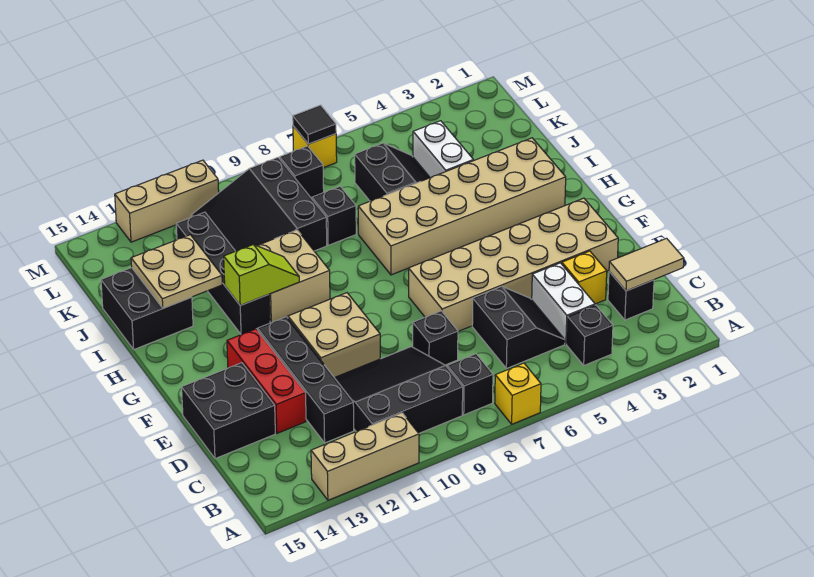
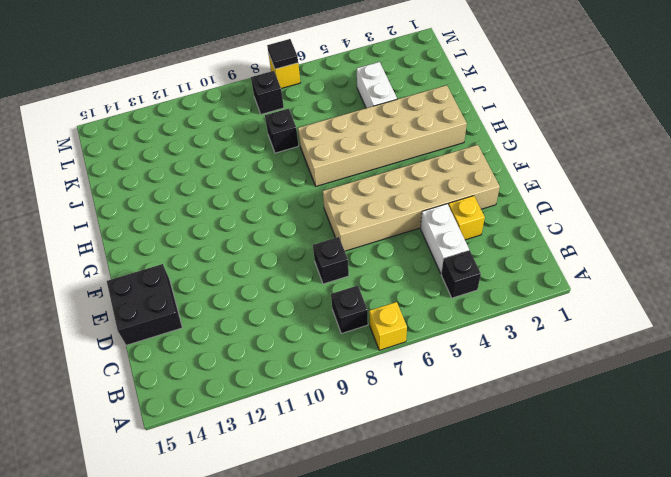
none -> tan 1x3 brick [311,413,419,500]
none -> black 3x3 slope [335,347,463,433]
none -> black 1x1 brick [608,272,654,320]
none -> black 2x2 slope [472,287,565,369]

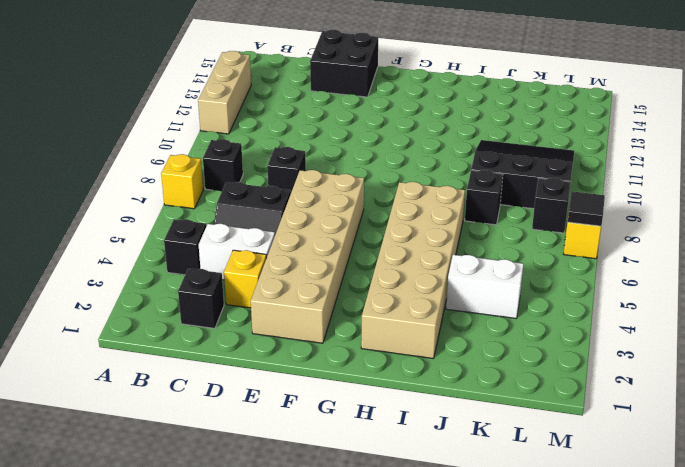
none -> black 3x3 slope [335,347,463,433]
none -> black 1x4 brick [258,317,354,443]
none -> red 1x3 brick [227,329,306,433]
none -> tan 2x2 brick [288,293,380,378]

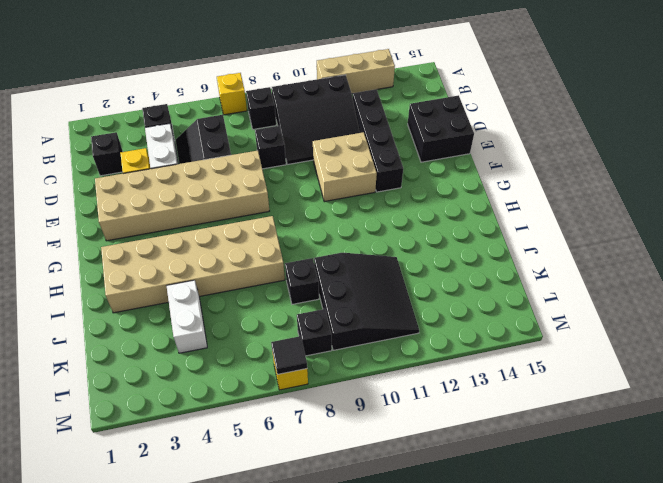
none -> red 1x3 brick [227,329,306,433]
none -> tan 2x2 brick [257,230,330,322]
none -> black 1x4 brick [176,212,270,335]
none -> black 2x2 brick [101,268,193,349]

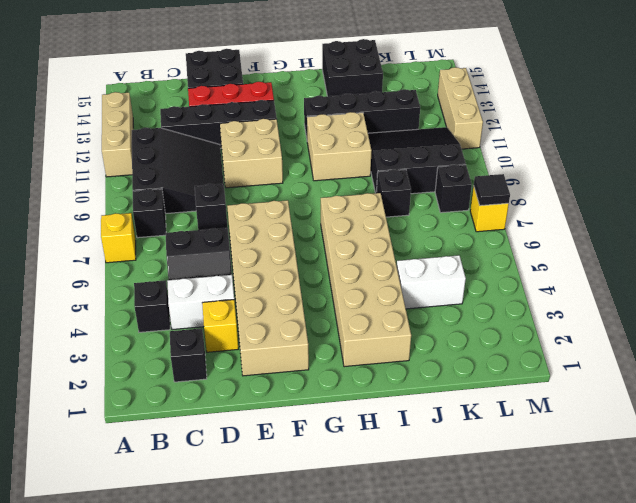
none -> black 2x2 slope [355,143,430,201]
none -> tan 1x2 tile [609,238,684,291]
none -> lime 1x2 slope [224,245,299,305]
none -> tan 2x2 plate [131,235,222,308]

